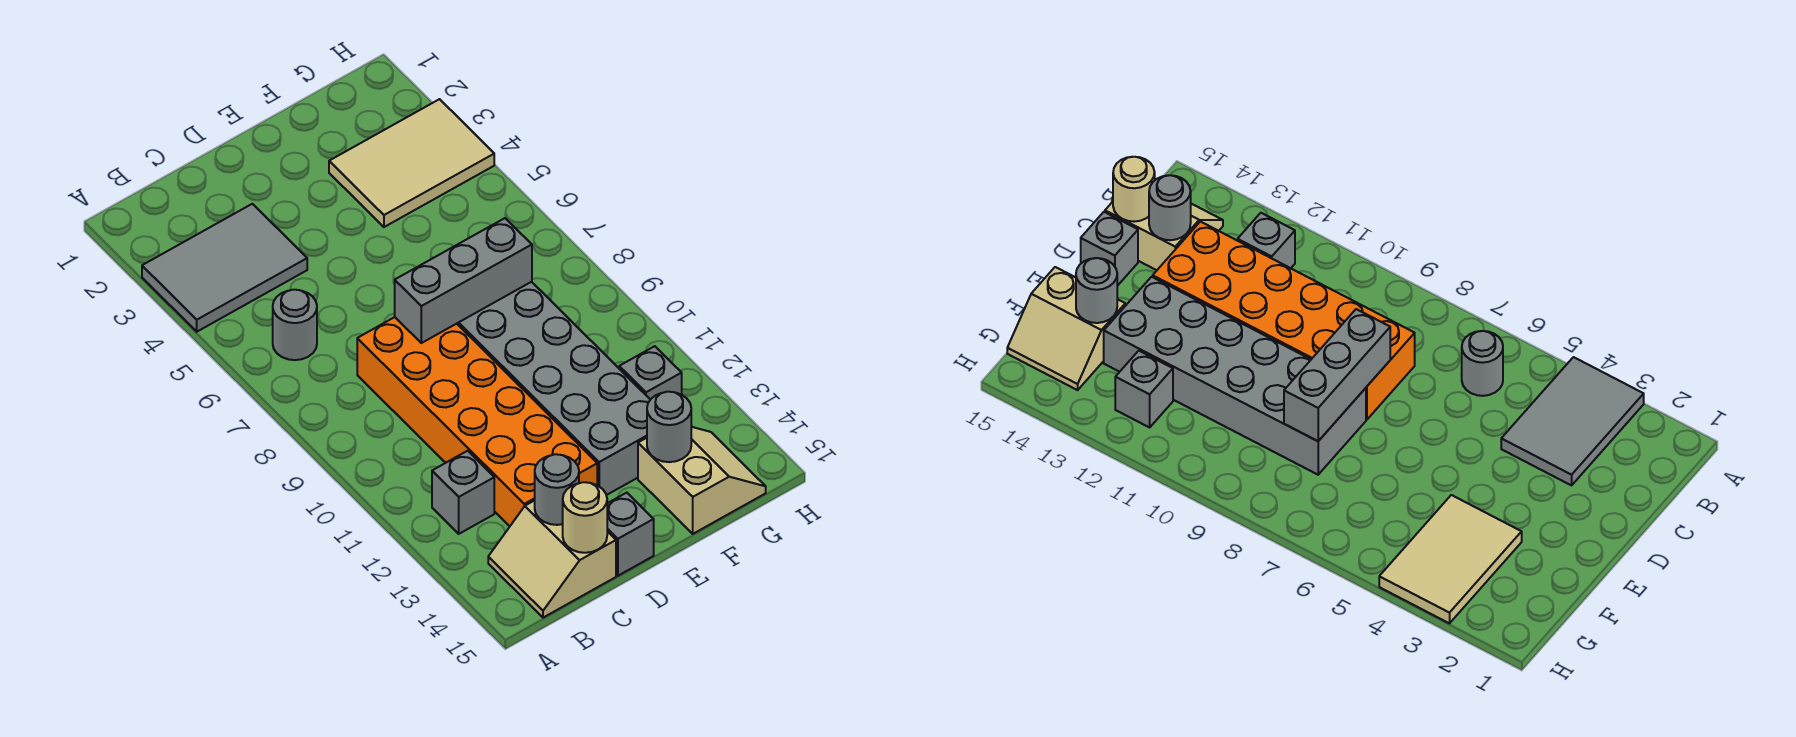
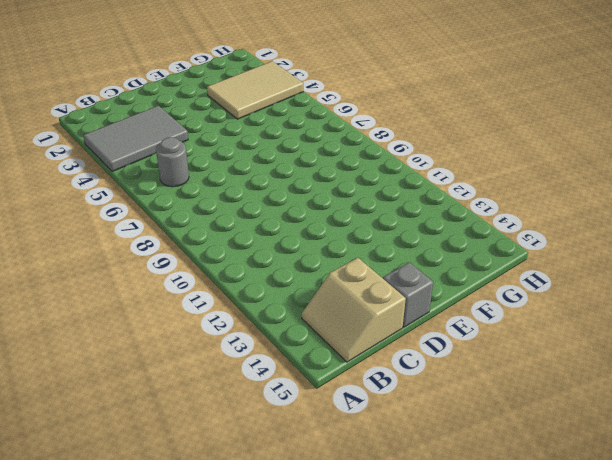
none -> grey 1x1 brick [432,451,494,534]
none -> orange 2x6 brick [357,317,597,526]
none -> grey 2x6 brick [457,282,650,495]

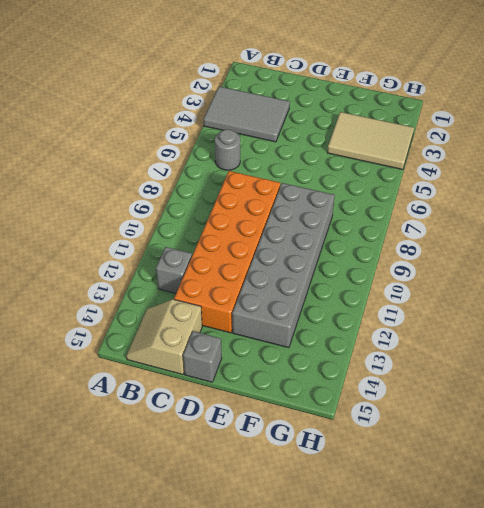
none -> tan 2x2 slope [638,427,766,534]
none -> grey 1x1 brick [619,346,682,399]
none -> grey 1x1 round brick [535,454,579,525]

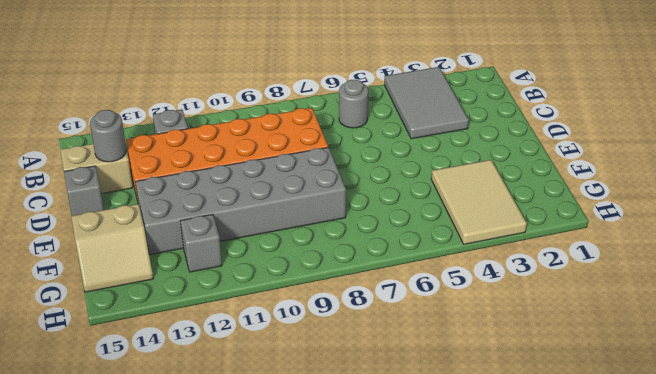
none -> tan 1x1 round brick [563,482,607,553]
none -> grey 1x3 brick [395,218,532,343]
none -> grey 1x1 round brick [647,392,691,462]

